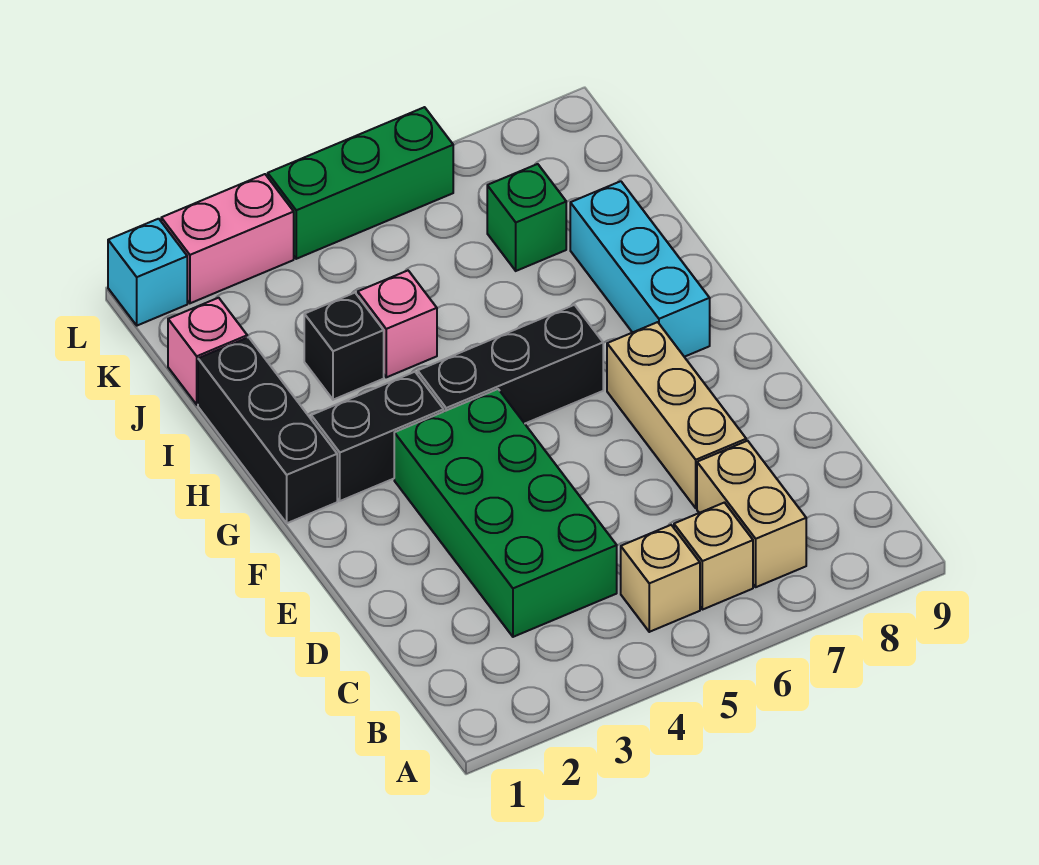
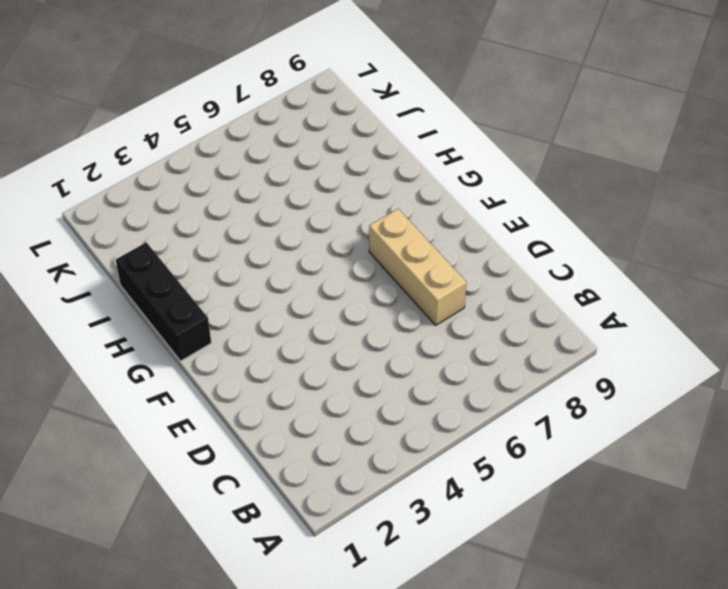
none -> tan 1x1 brick [621,525,700,632]
none -> tan 1x1 brick [674,503,753,610]
none -> tan 1x2 brick [697,441,806,587]

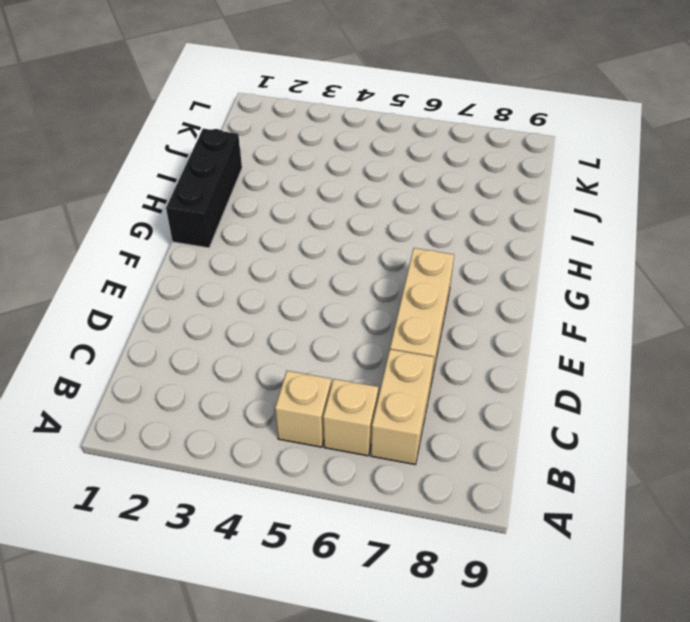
none -> green 2x4 brick [394,389,617,637]
none -> black 1x2 brick [311,372,444,501]
none -> black 1x3 brick [418,305,603,423]

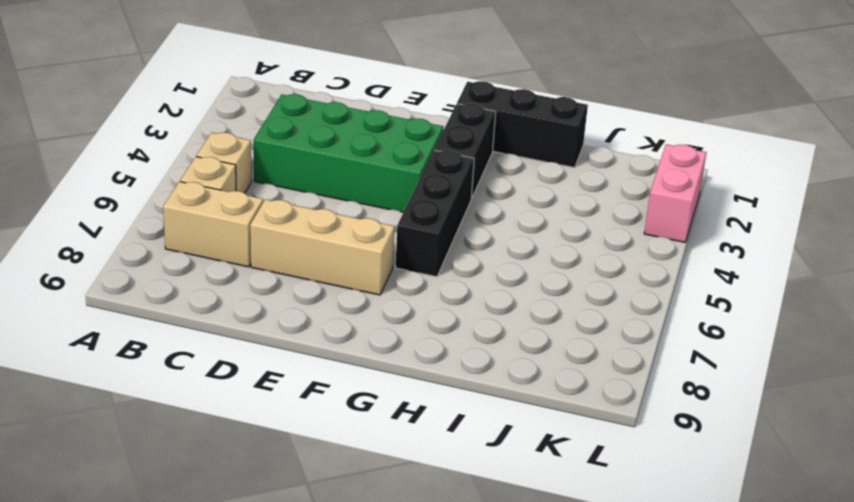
none -> cyan 1x3 brick [570,181,710,357]
none -> black 1x1 brick [304,293,384,400]
none -> pink 1x1 brick [358,271,437,377]

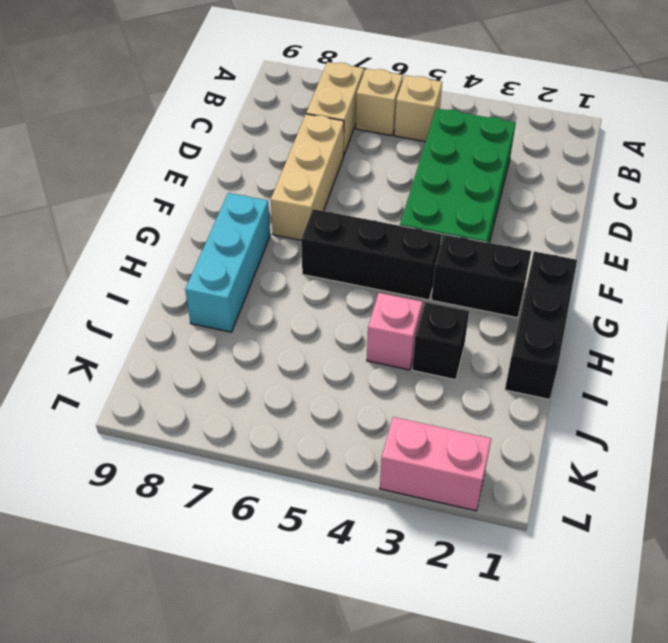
none -> pink 1x1 brick [168,298,247,405]
none -> green 1x1 brick [487,164,566,271]
none -> cyan 1x1 brick [108,219,187,326]

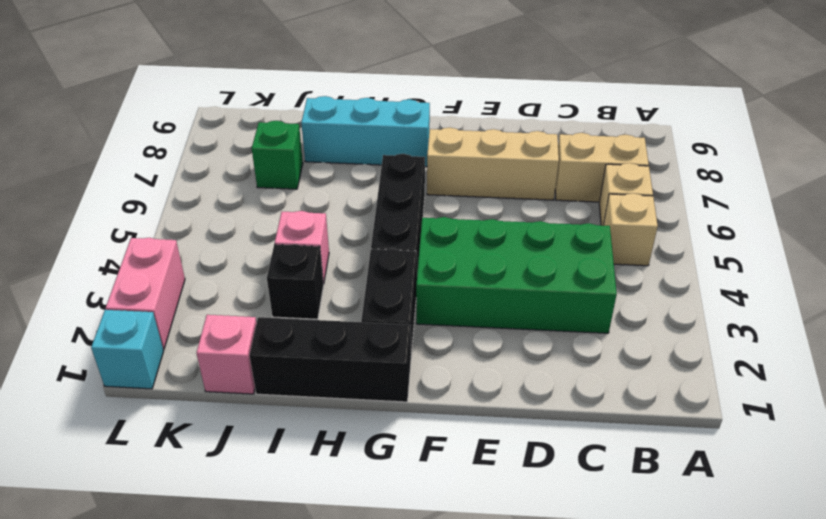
none -> green 1x3 brick [268,107,453,259]

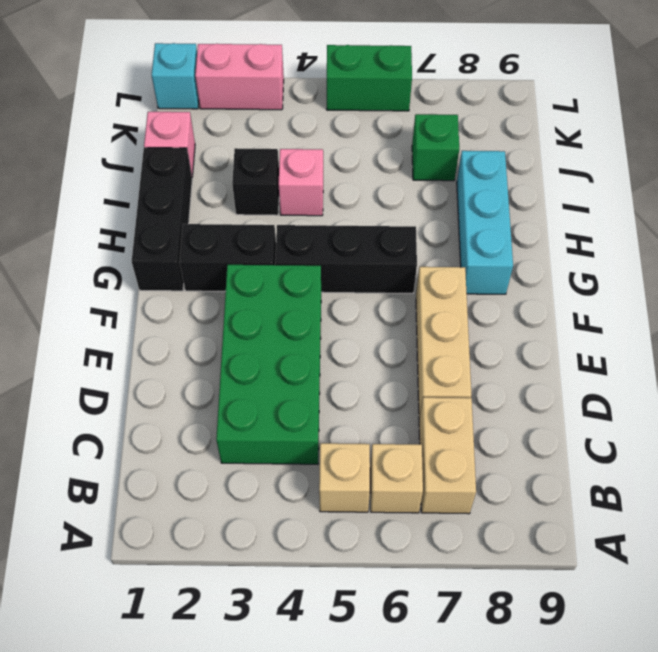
green 1x2 brick [327,45,412,111] -> green 1x3 brick [268,107,453,259]

